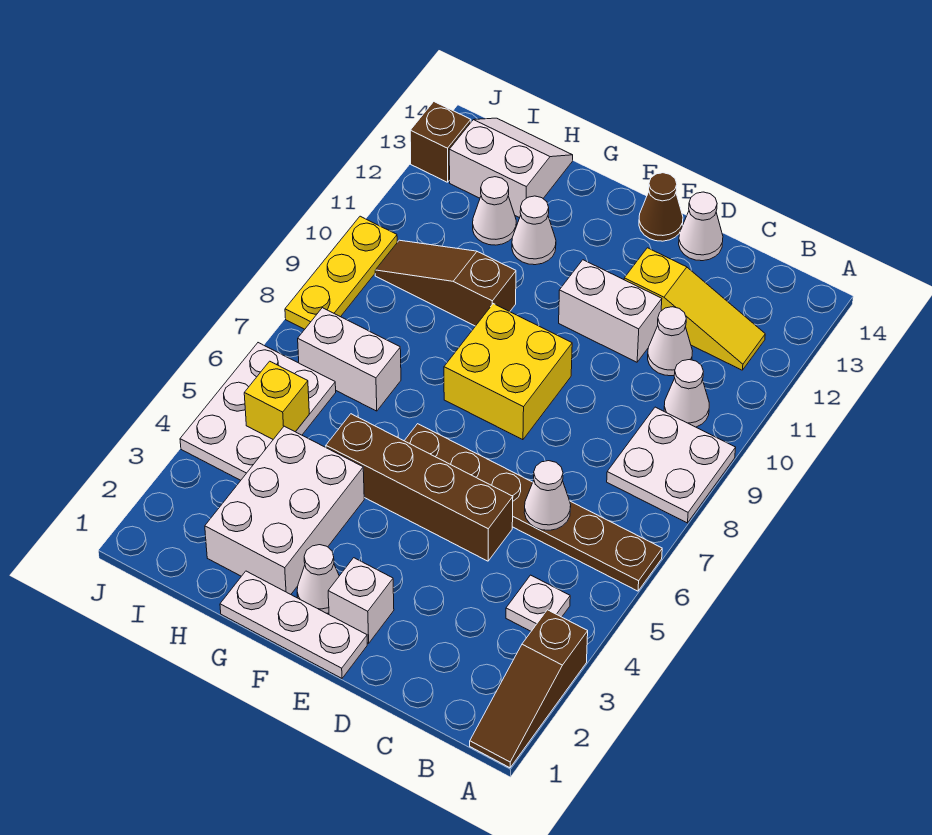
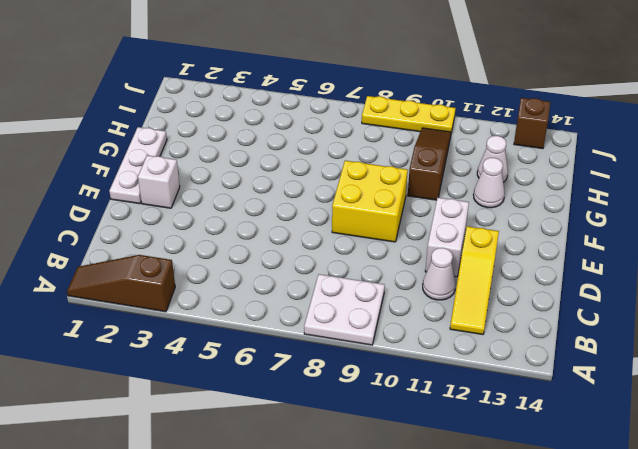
none -> brown 1x6 plate [404,424,662,591]
none -> white 1x1 plate [506,575,570,631]
none -> white 1x1 cone [664,360,709,427]

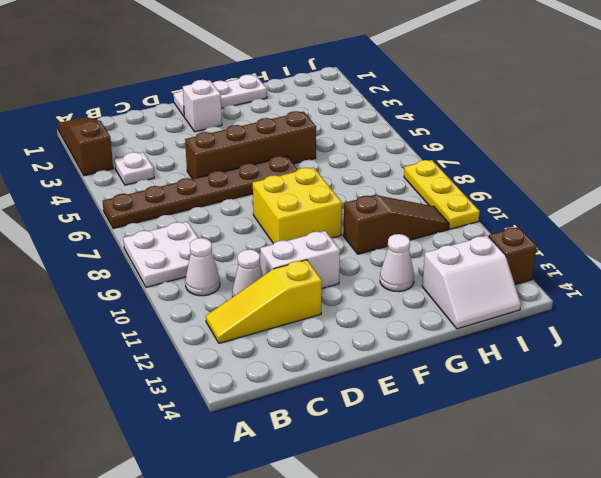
none -> white 1x1 cone [679,192,723,261]
none -> brown 1x1 cone [639,173,683,241]
none -> white 1x1 cone [297,545,339,613]

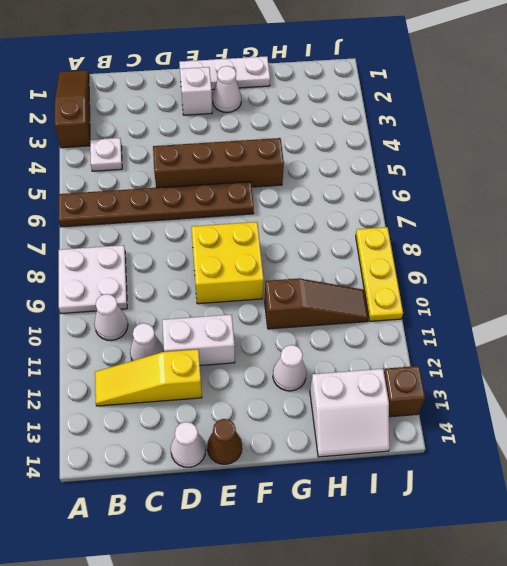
none -> white 2x3 brick [205,426,364,594]
none -> white 1x2 brick [298,308,401,411]
none -> white 1x1 cone [473,177,516,245]

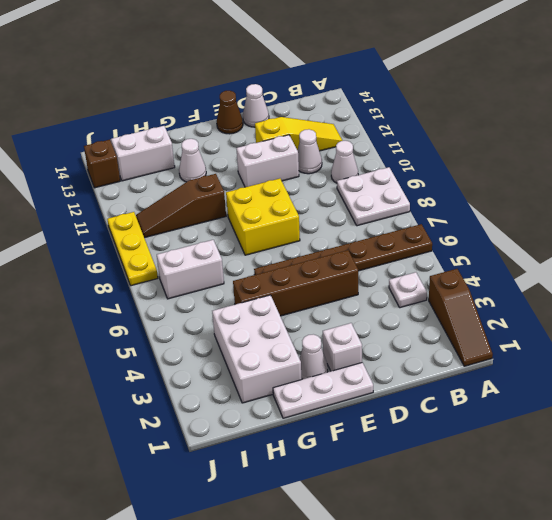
none -> white 1x1 cone [473,177,516,245]
none -> white 2x3 plate [180,343,336,480]
none -> white 1x1 cone [524,461,571,530]

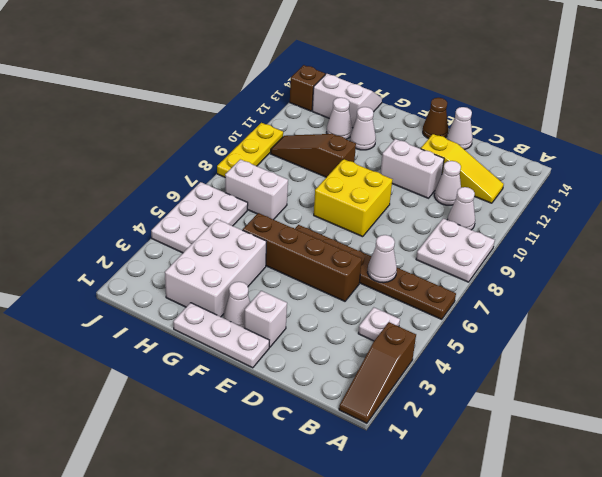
none -> yellow 1x1 brick [244,361,309,439]

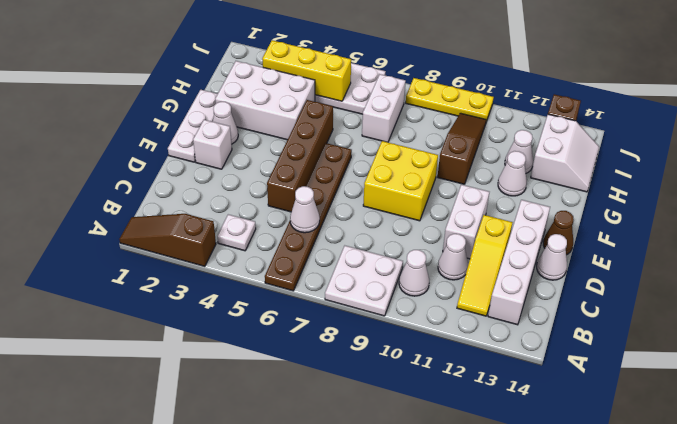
white 1x4 brick [488,200,550,325] -> none
yellow 1x3 brick [262,40,351,101] -> yellow 1x1 brick [244,361,309,439]

